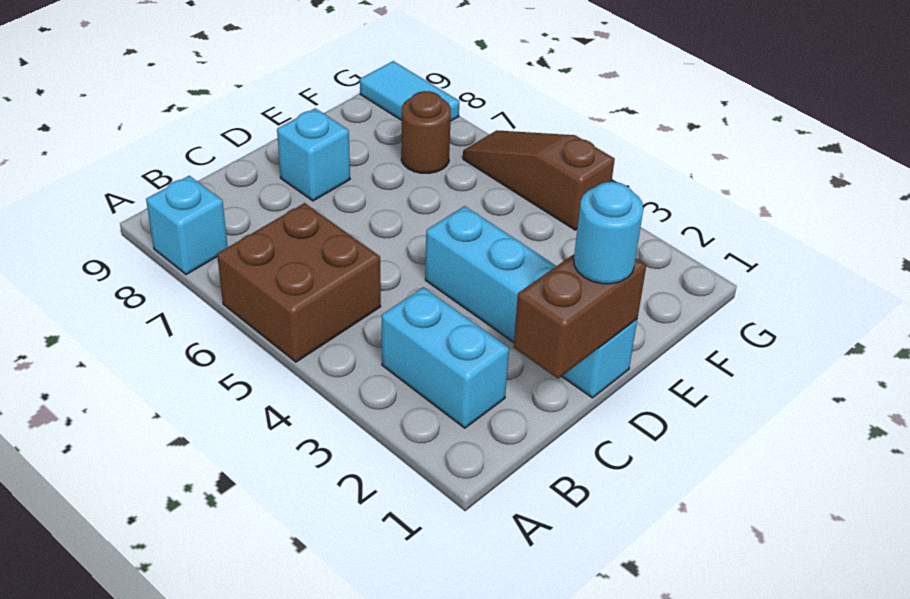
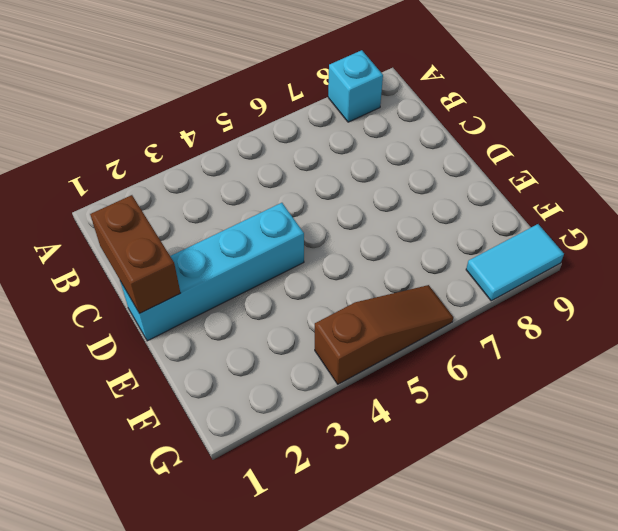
none -> brown 2x2 brick [217,203,381,362]
none -> cyan 1x2 brick [382,287,509,428]

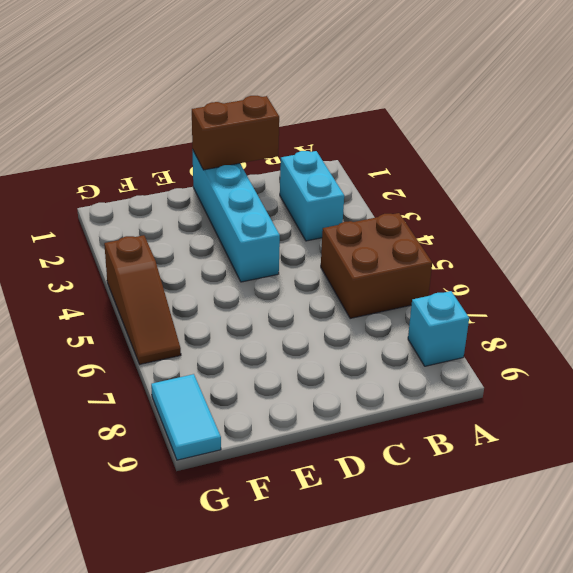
none -> cyan 1x1 brick [277,108,350,201]
none -> brown 1x1 round brick [401,91,451,173]

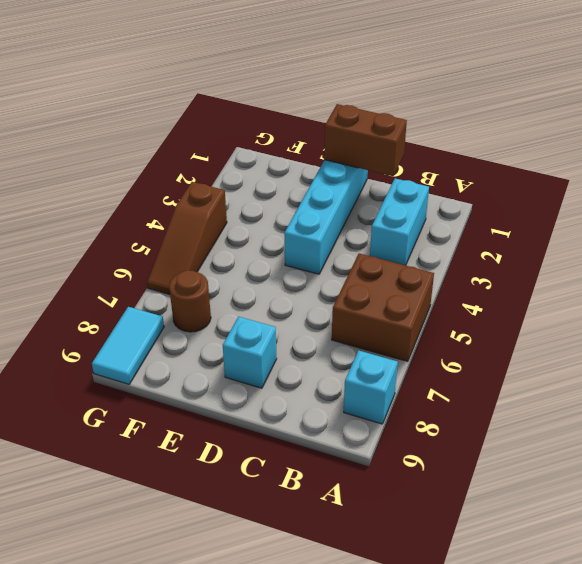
none -> cyan 1x1 round brick [574,182,643,284]

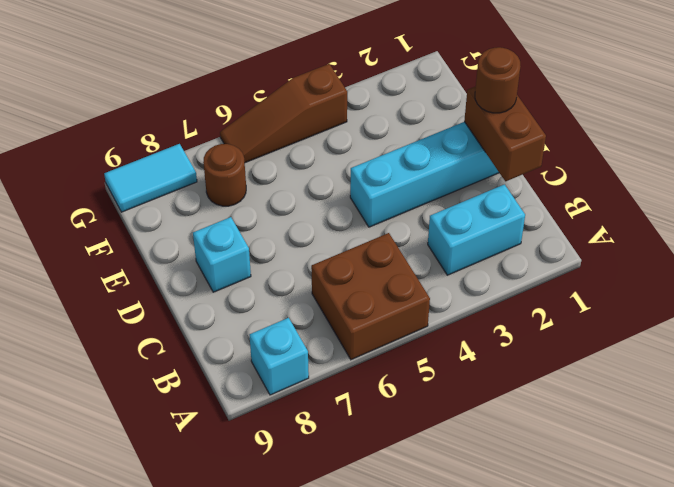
brown 1x1 round brick [475,47,521,113] -> cyan 1x1 round brick [574,182,643,284]

